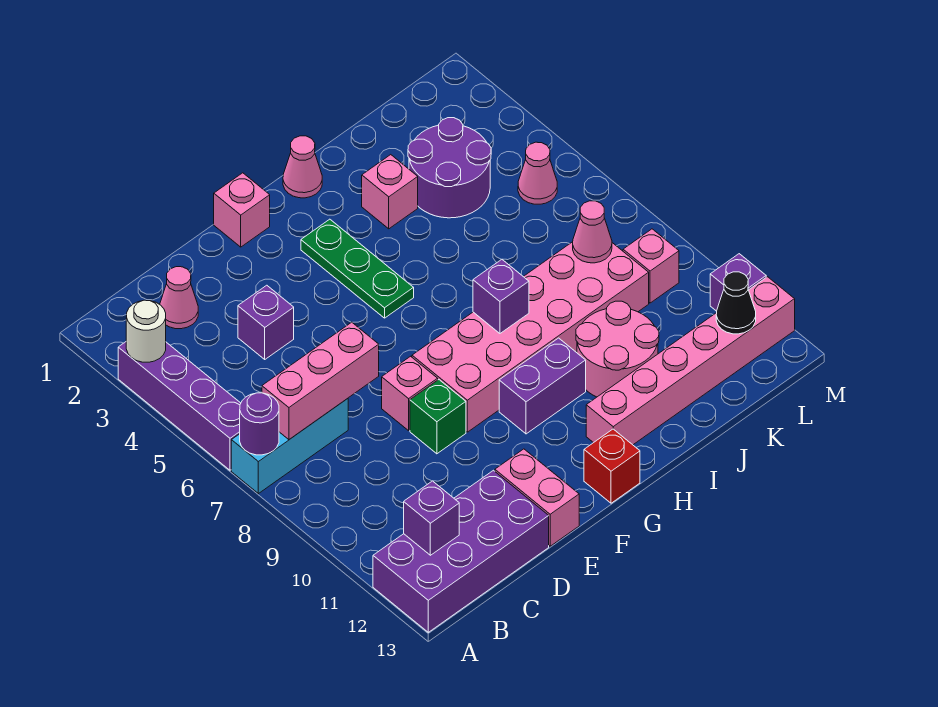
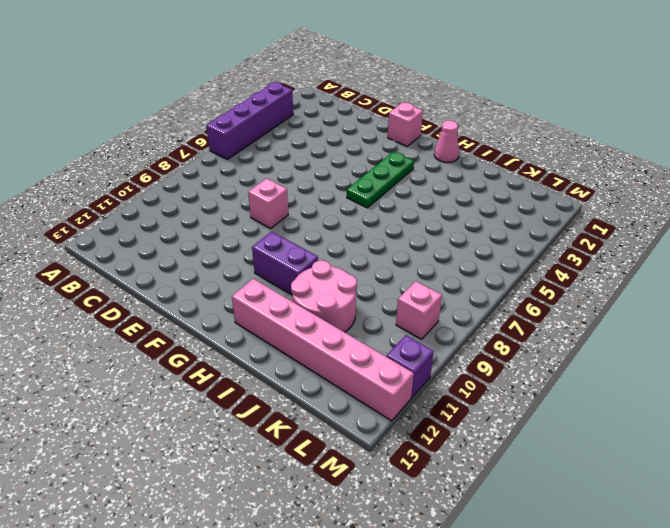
none -> cyan 1x3 brick [231,399,348,494]
none -> purple 2x4 brick [373,470,549,632]
none -> pink 1x1 cone [160,267,198,329]

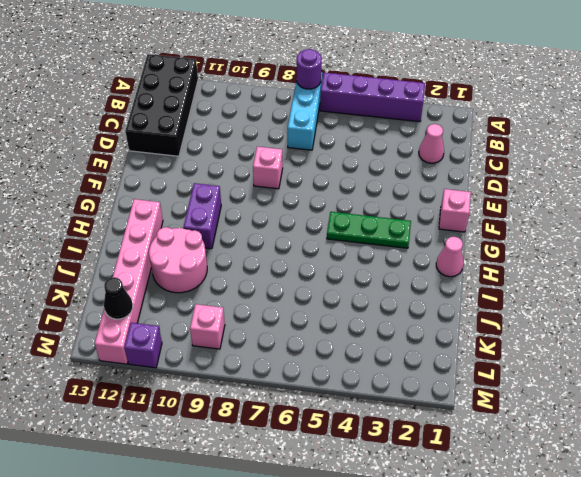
black 2x4 brick [125,54,198,156] -> purple 2x4 brick [373,470,549,632]
none -> purple 1x1 brick [238,285,294,359]
none -> green 1x1 brick [410,380,466,454]
none -> pink 1x2 brick [495,449,579,546]

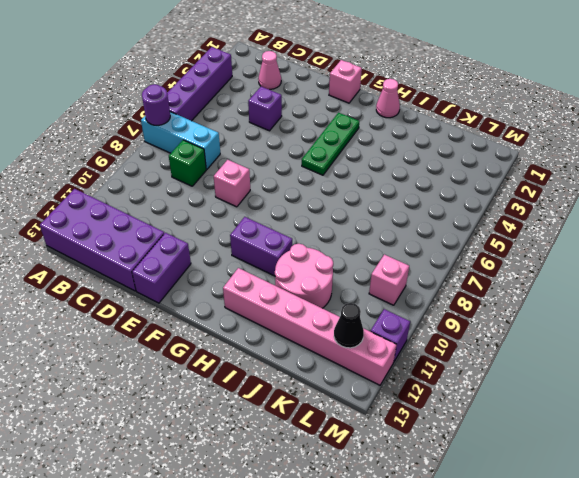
green 1x1 brick [169,140,206,186] -> green 1x1 brick moved to [410,380,466,454]
purple 1x2 brick [132,233,191,303] -> pink 1x2 brick [495,449,579,546]
none -> pink 2x6 brick [412,242,649,432]
none -> red 1x1 brick [584,429,640,503]
none -> pink 1x1 brick [362,155,418,229]

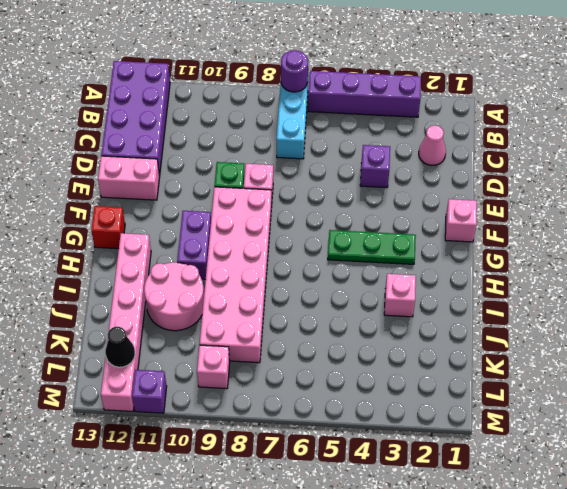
none -> pink 1x1 cone [283,136,322,198]
none -> purple 2x2 round brick [408,118,491,218]
none -> pink 1x1 cone [518,142,557,204]

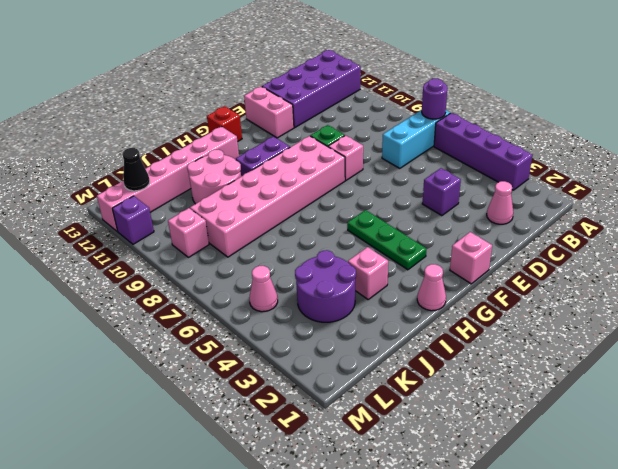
none -> white 1x1 round brick [126,300,166,362]
none -> pink 1x3 brick [262,322,379,440]
none -> purple 1x1 brick [404,481,459,555]

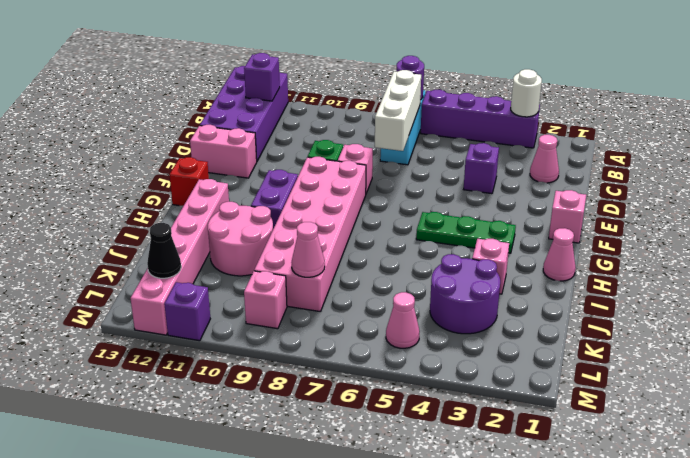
white 1x3 brick [375,70,421,151] -> pink 1x3 brick [262,322,379,440]
none -> purple 1x1 brick [473,259,529,333]

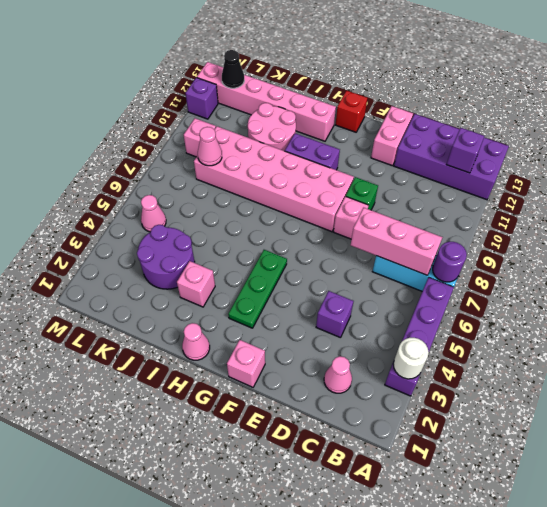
none -> purple 1x1 brick [473,259,529,333]

